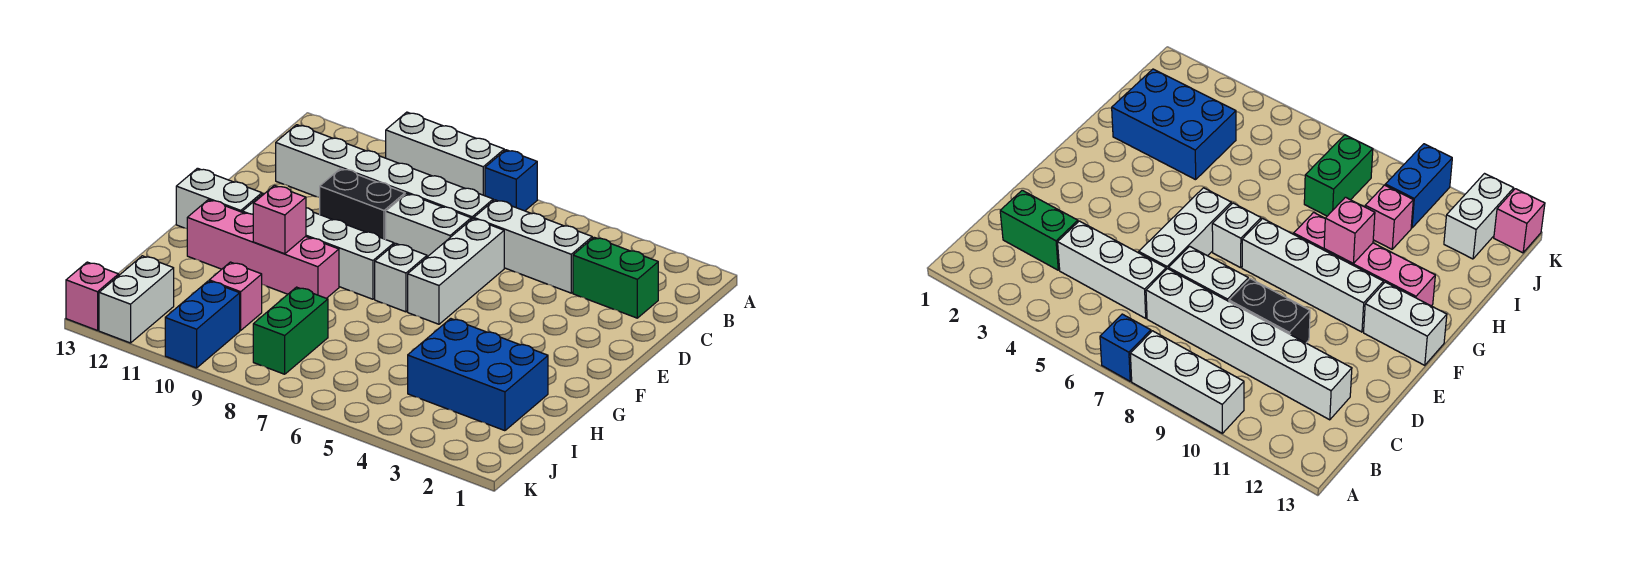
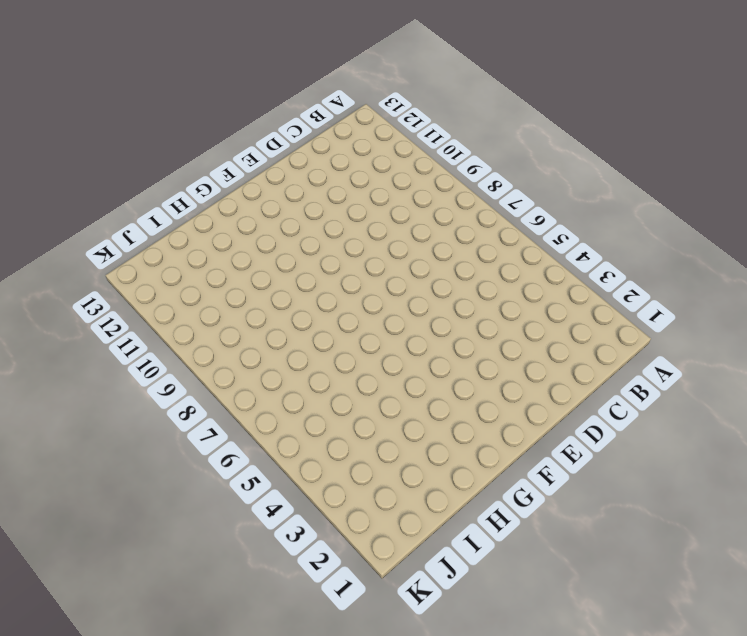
none -> blue 1x1 brick [485,150,537,211]
none -> white 1x3 brick [386,112,504,196]
none -> green 1x2 brick [573,237,658,318]

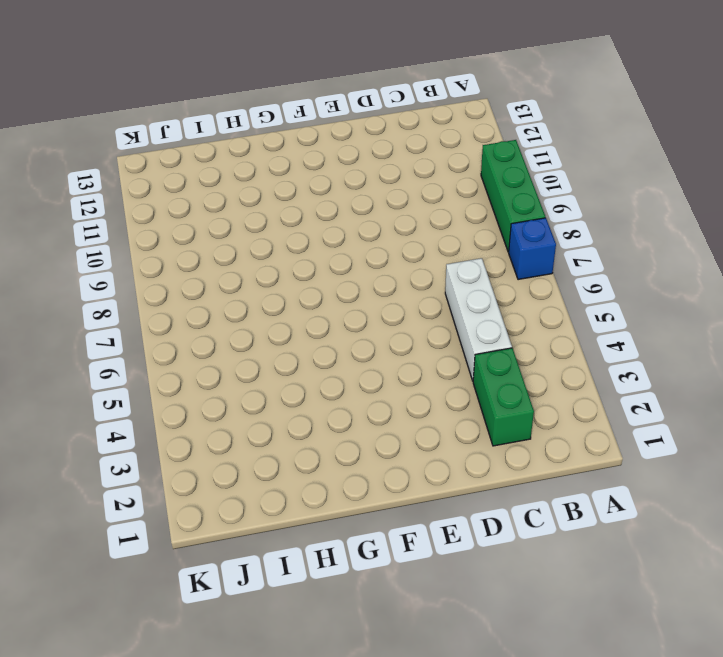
green 1x3 brick [481,140,545,252] -> white 1x3 brick [386,112,504,196]
none -> white 1x6 brick [276,125,493,219]
none -> white 1x3 brick [408,219,504,324]
none -> white 1x2 brick [386,194,471,257]

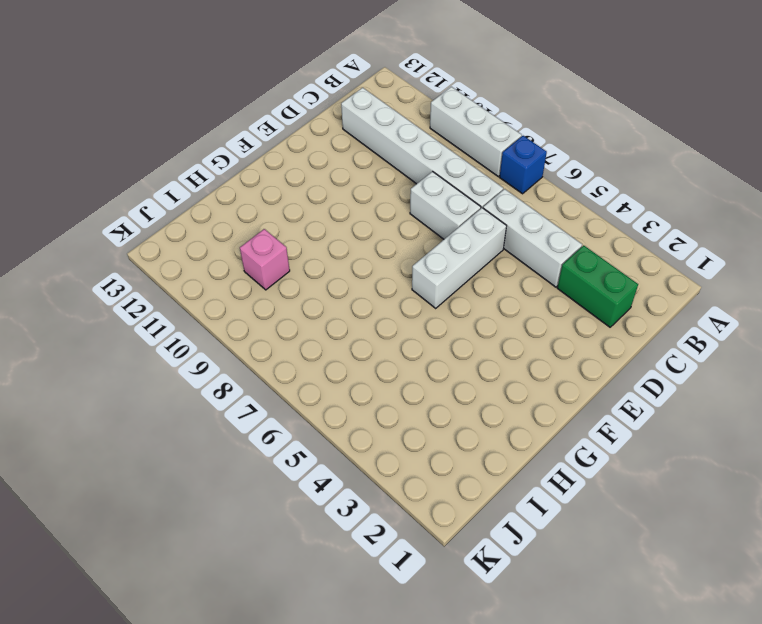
none -> black 1x2 brick [320,168,405,239]
none -> white 1x1 brick [375,243,427,312]
none -> white 1x4 brick [242,193,394,299]

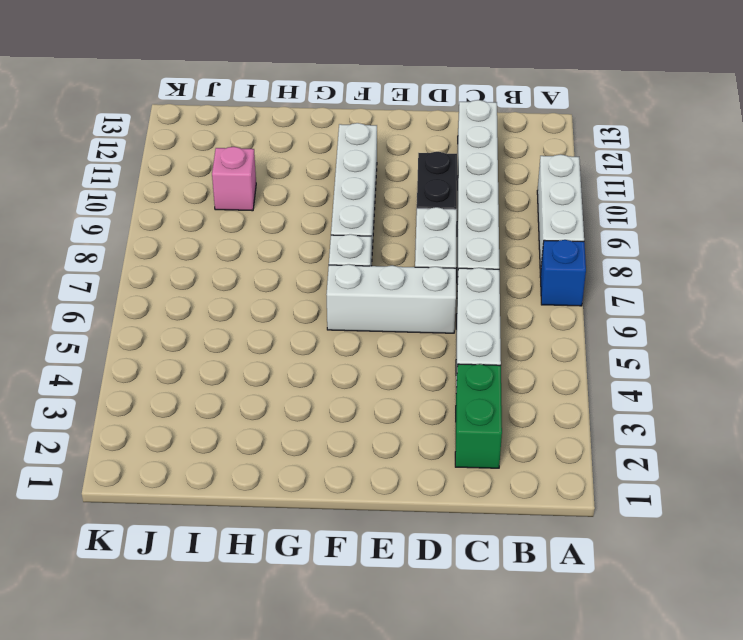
none -> white 1x2 brick [176,168,262,228]
none -> pink 1x4 brick [187,200,339,298]
none -> blue 2x3 brick [408,319,548,431]

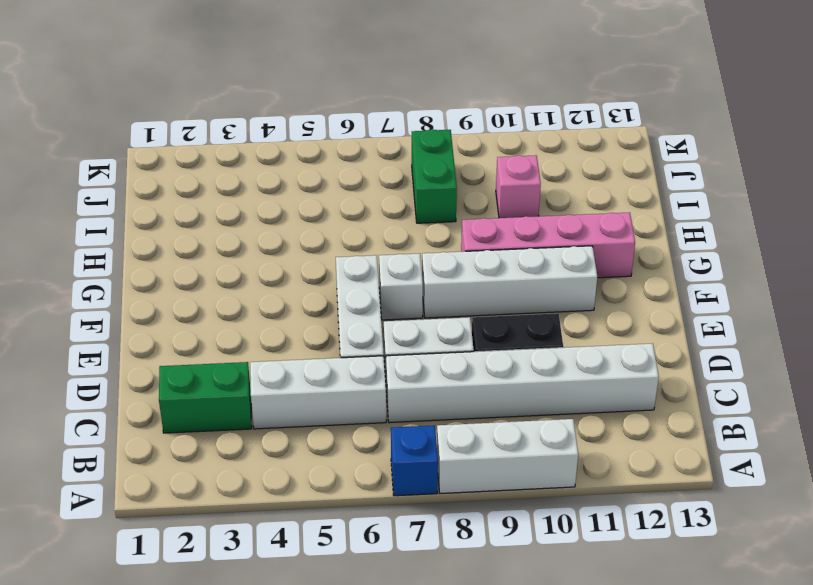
none -> white 1x2 brick [176,168,262,228]
none -> blue 2x3 brick [408,319,548,431]
none -> blue 1x2 brick [165,281,240,368]

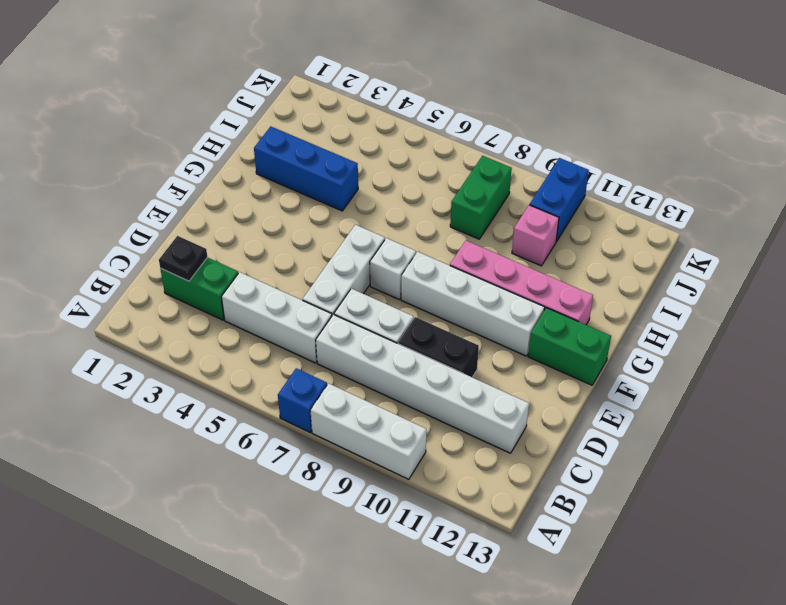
black 1x1 plate [159,236,207,281] -> none
green 1x2 brick [528,308,611,385] -> white 1x2 brick [176,168,262,228]
blue 1x3 brick [254,127,358,211] -> blue 2x3 brick [408,319,548,431]
none -> white 1x2 brick [99,256,174,343]
none -> pink 1x1 brick [66,262,119,331]
none -> pink 1x1 brick [253,185,306,254]

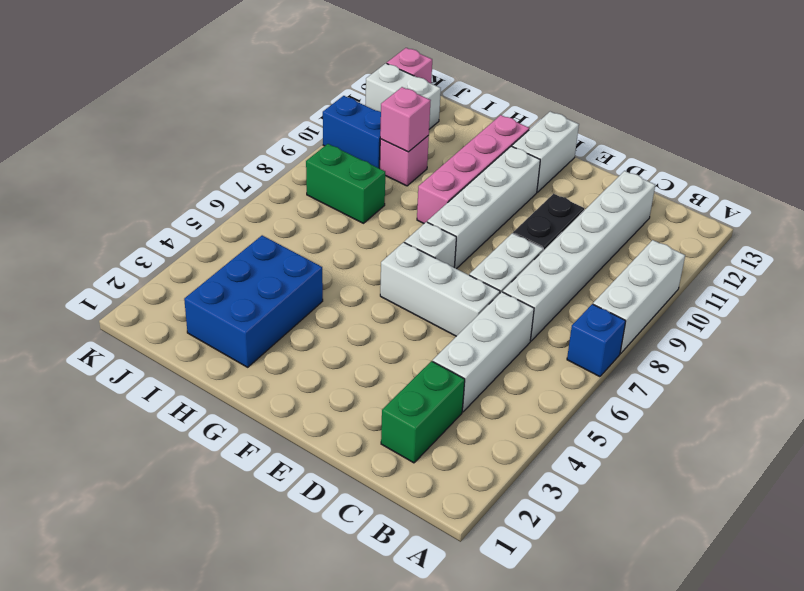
pink 1x1 brick [380,87,431,152] -> pink 1x1 brick moved to [253,185,306,254]

